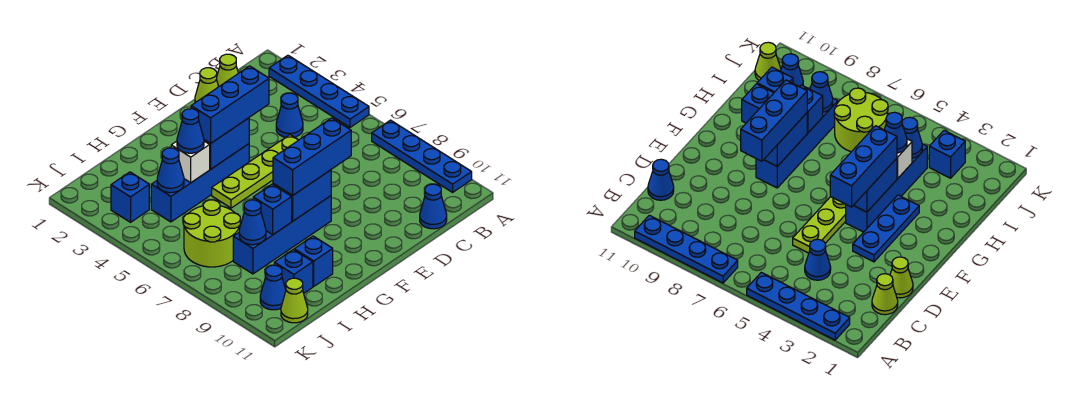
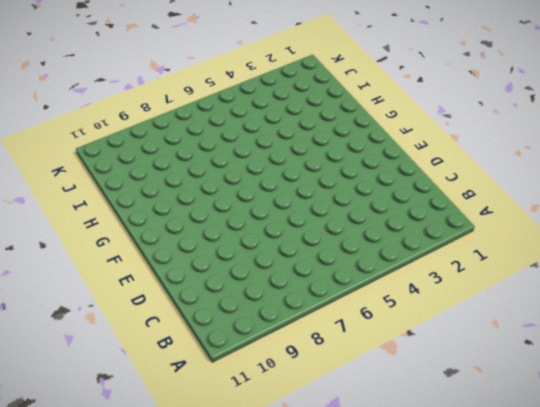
none -> blue 1x4 plate [269,55,369,127]
none -> blue 1x4 plate [372,120,472,192]
none -> lime 1x1 cone [217,54,238,86]

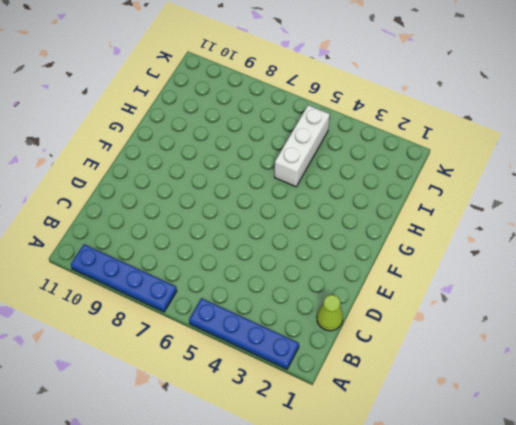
white 1x3 brick [275,105,330,187] -> none
none -> blue 1x1 cone [276,93,303,137]
none -> blue 1x1 cone [420,184,447,229]
none -> lime 1x1 cone [195,68,219,103]

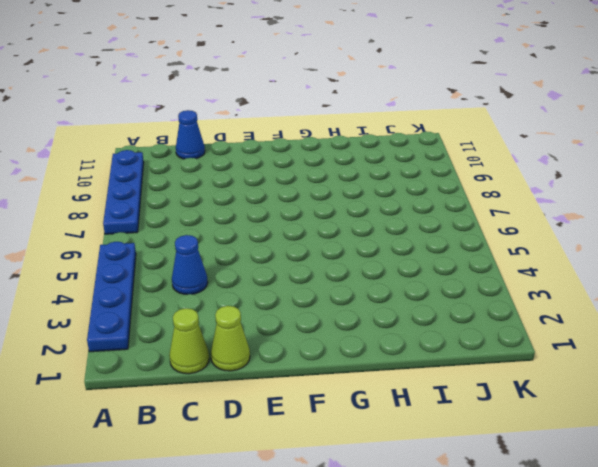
none -> lime 1x4 plate [212,135,298,208]
none -> blue 1x3 plate [853,195,919,262]
none -> blue 1x4 brick [151,144,249,222]

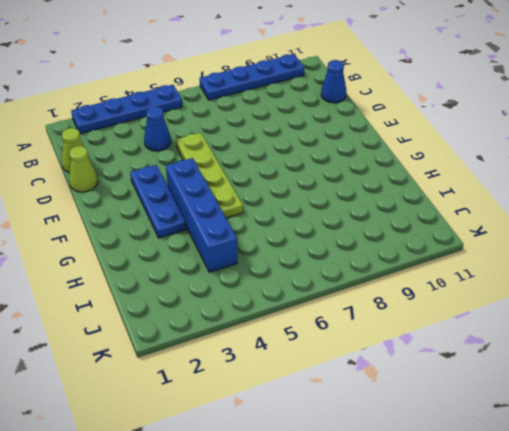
none -> blue 1x4 brick [233,196,331,274]
none -> blue 1x1 brick [294,236,333,286]
none -> lime 2x2 round brick [183,200,240,267]

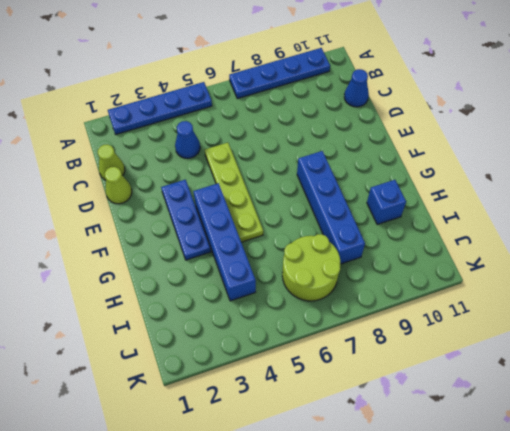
none -> blue 1x1 brick [274,250,313,293]
none -> blue 1x1 brick [111,172,149,222]
none -> blue 1x1 cone [260,265,286,310]

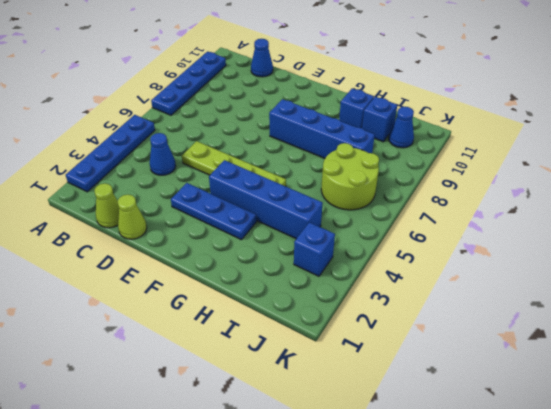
none -> lime 1x1 cone [281,278,308,323]
none -> blue 1x2 brick [204,118,249,169]
none -> blue 1x2 brick [273,170,331,221]

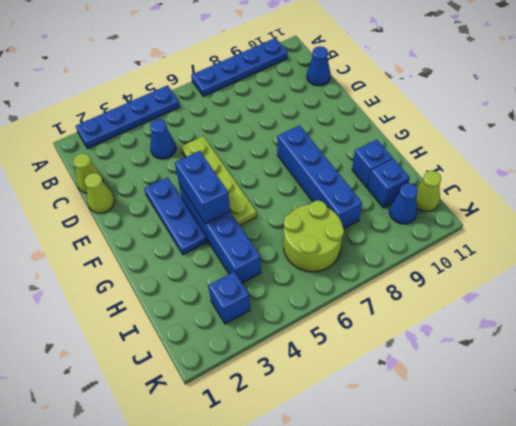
none -> blue 1x2 brick [273,170,331,221]
none -> white 1x1 brick [171,141,210,182]
none -> blue 1x1 brick [253,184,292,235]

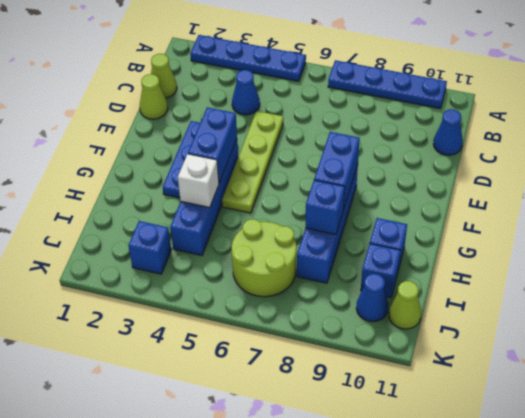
none -> blue 1x1 cone [157,148,184,193]
none -> blue 1x1 cone [239,200,266,245]
none -> blue 1x3 brick [191,66,269,144]

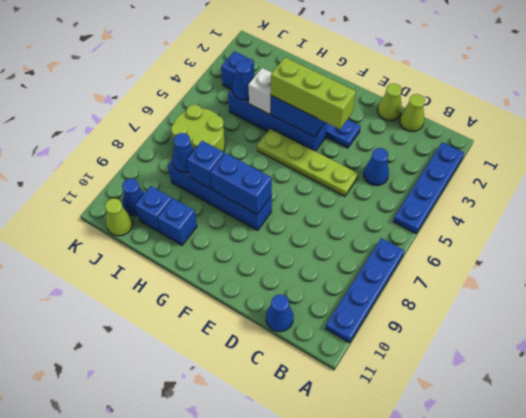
lime 1x3 brick [271,57,356,129] -> blue 1x3 brick [191,66,269,144]
none -> blue 1x3 brick [273,118,351,195]
none -> blue 1x1 cone [177,109,204,153]

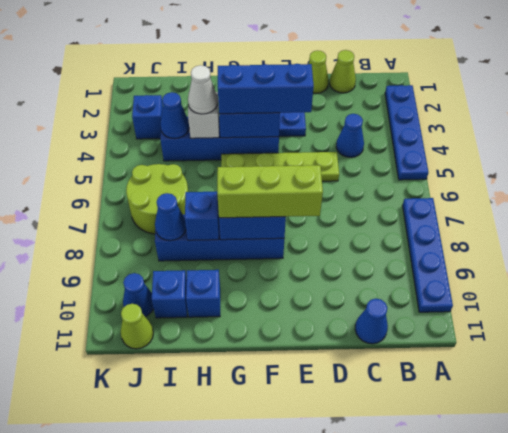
lime 1x3 brick [217,165,323,218] -> blue 1x3 brick [273,118,351,195]
white 1x1 cone [188,65,218,114] -> blue 1x1 cone [177,109,204,153]

